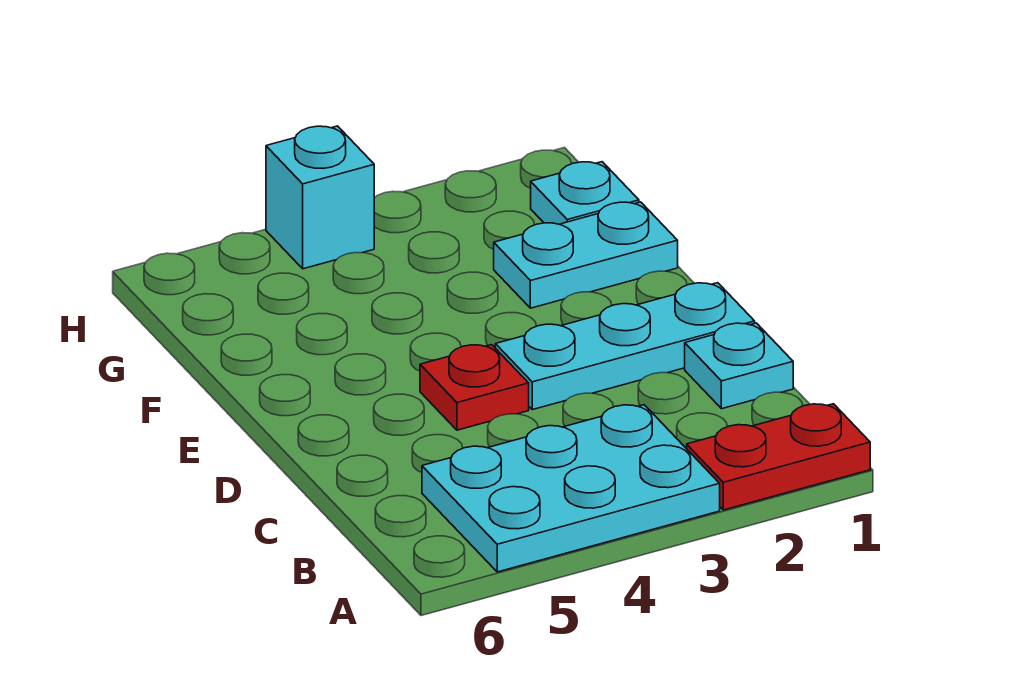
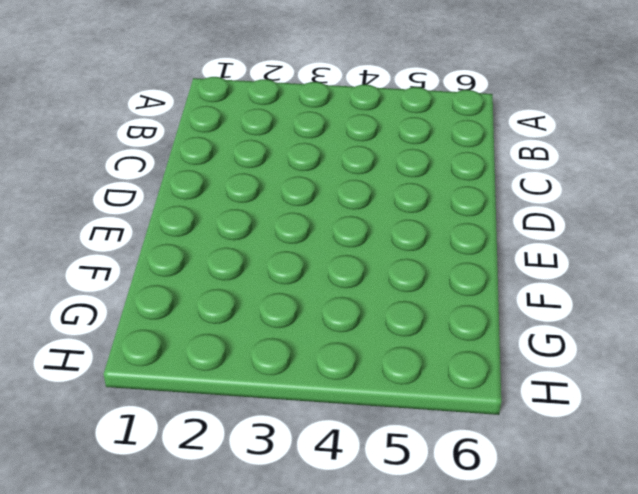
none -> red 1x2 plate [687,404,870,510]
none -> cyan 2x3 plate [422,405,720,572]

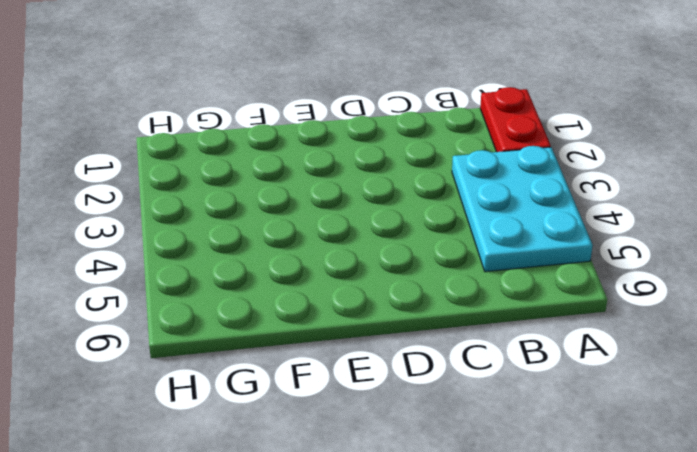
none -> cyan 1x1 plate [685,323,793,409]
none -> cyan 1x3 plate [495,283,755,410]

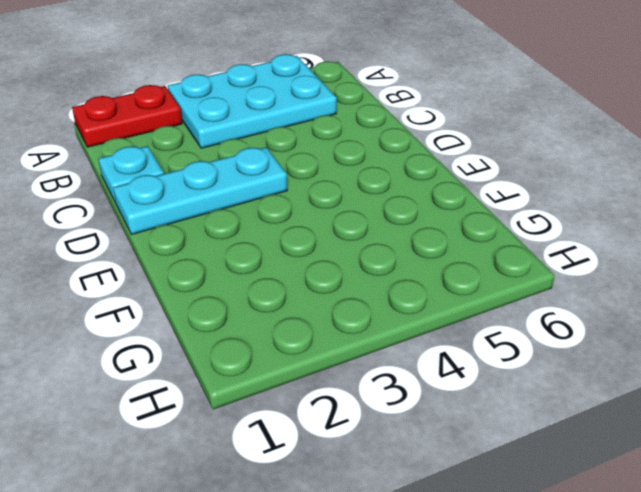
none -> red 1x1 plate [420,345,529,430]
none -> cyan 1x2 plate [494,202,678,308]

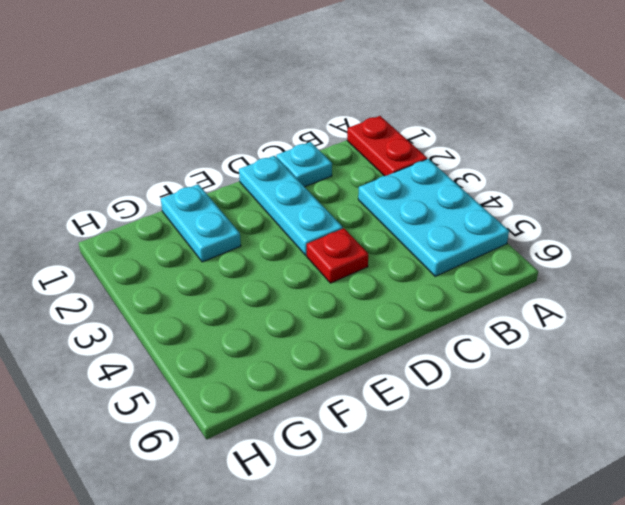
none -> cyan 1x1 plate [531,162,639,224]
none -> cyan 1x1 brick [266,126,374,269]

